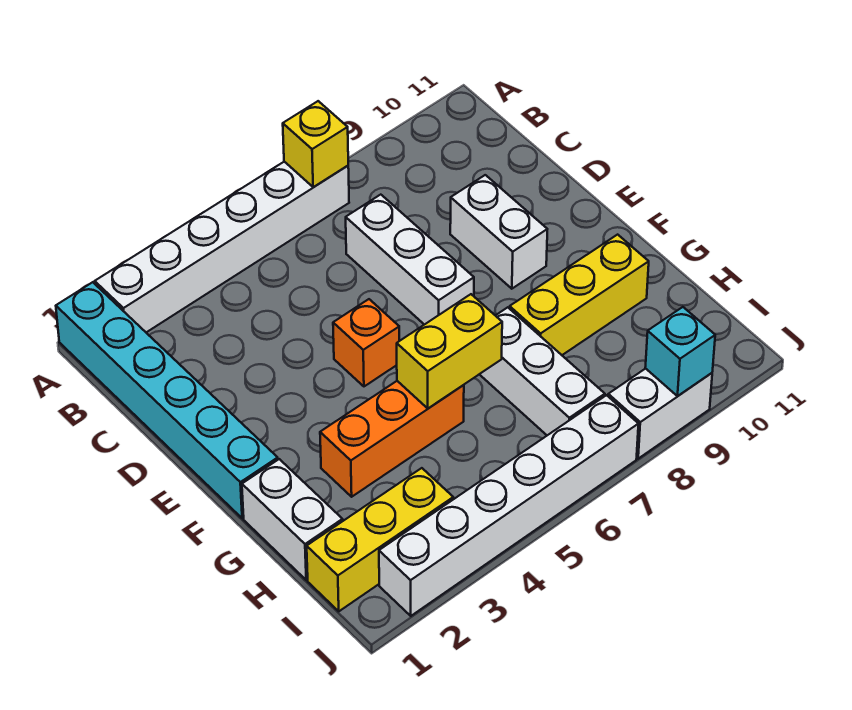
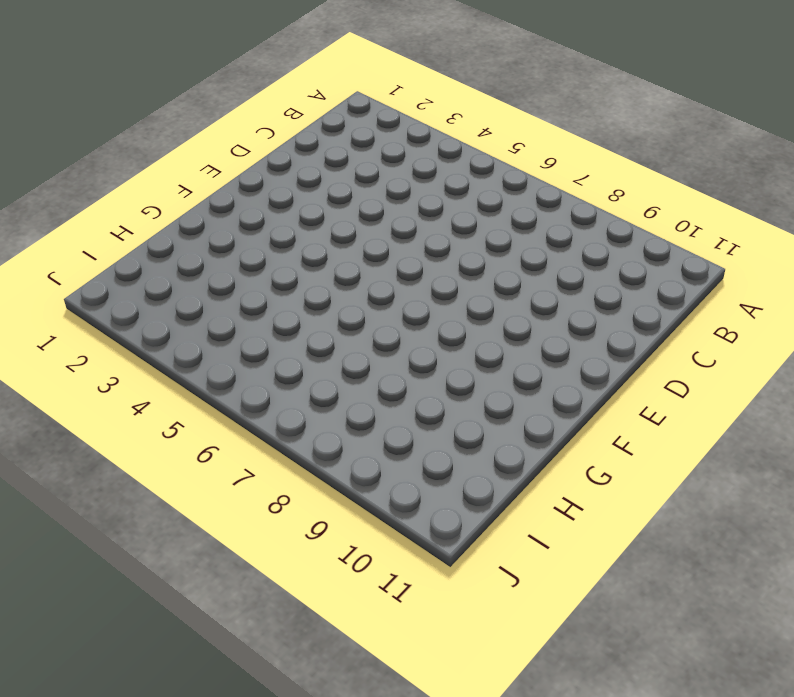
none -> cyan 1x6 brick [56,282,278,518]
none -> white 1x6 brick [95,162,349,332]
none -> white 1x3 brick [346,195,474,325]

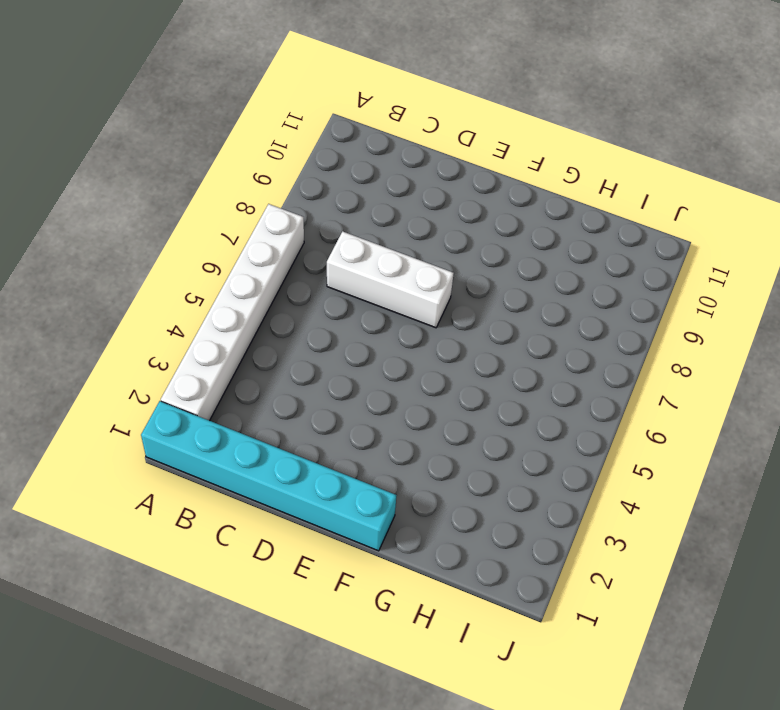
none -> white 1x2 brick [450,175,547,289]
none -> orange 1x1 brick [333,299,399,386]
none -> white 1x2 brick [242,459,343,580]

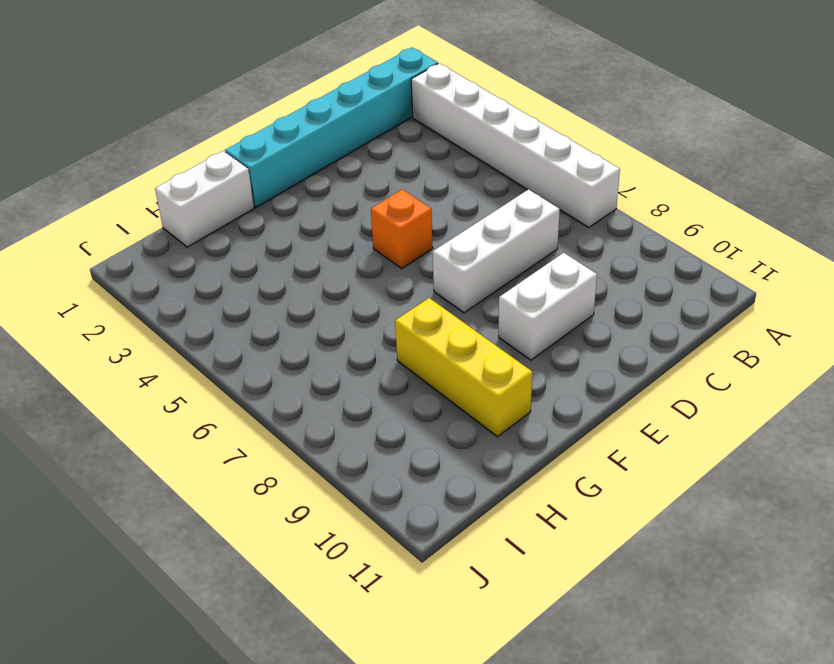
none -> orange 1x3 brick [320,381,464,497]
none -> white 1x3 brick [479,307,605,435]
none -> yellow 1x3 brick [307,468,453,611]

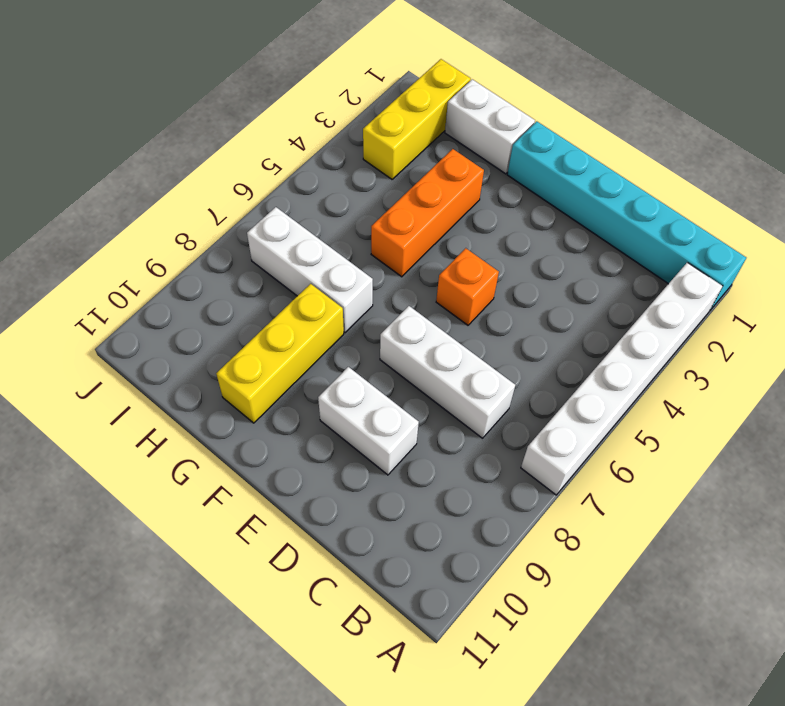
none -> white 1x6 brick [379,395,638,616]
none -> white 1x2 brick [608,369,712,459]
none -> yellow 1x1 brick [283,101,348,187]

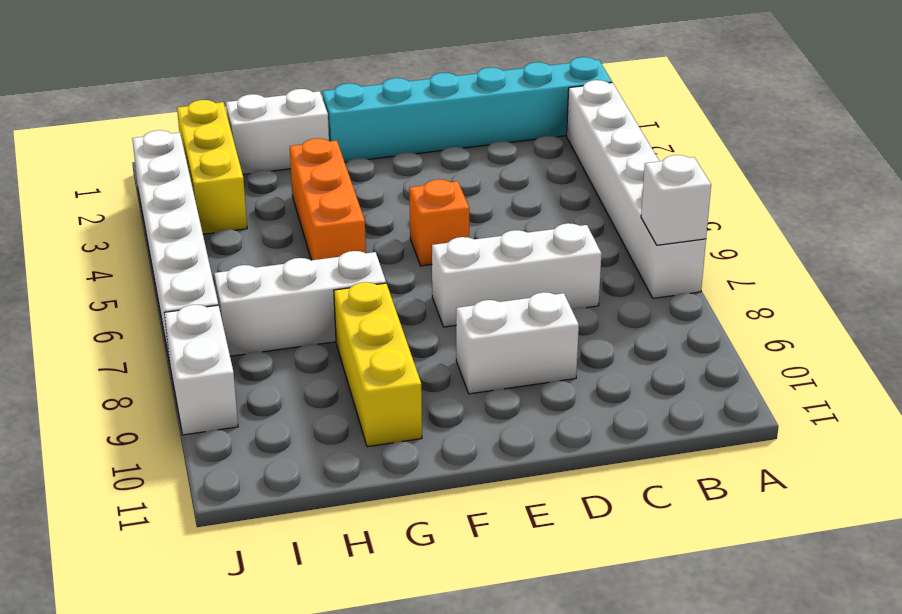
white 1x1 brick [641,155,711,245] -> yellow 1x1 brick [283,101,348,187]
none -> yellow 1x2 brick [397,294,502,408]
none -> cyan 1x1 brick [645,307,715,396]

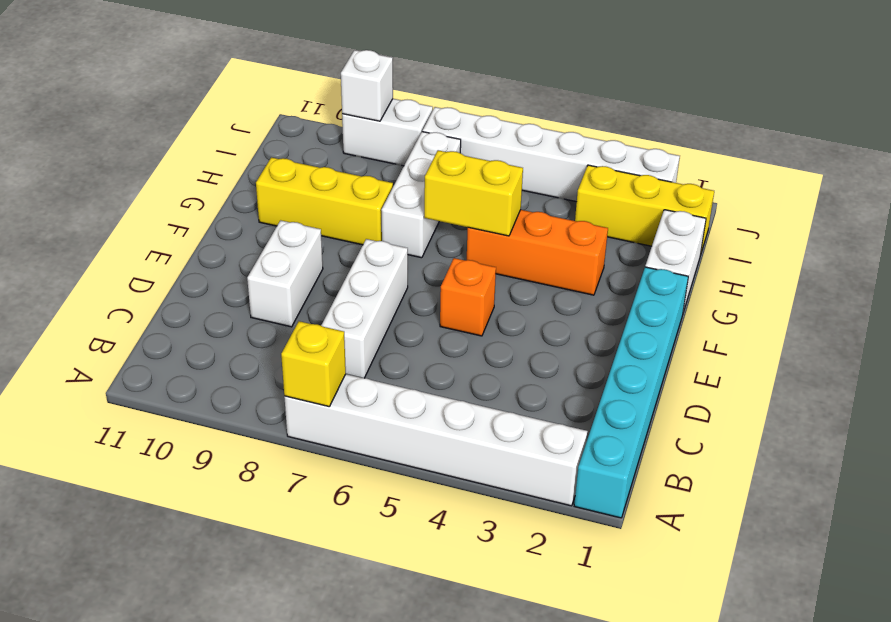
white 1x1 brick [341,50,393,121] -> cyan 1x1 brick [645,307,715,396]

